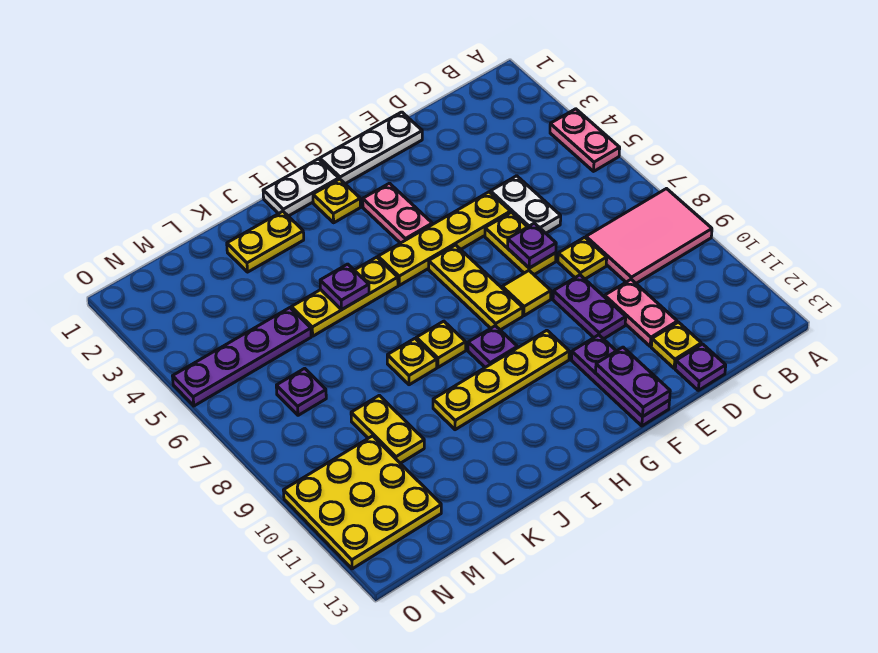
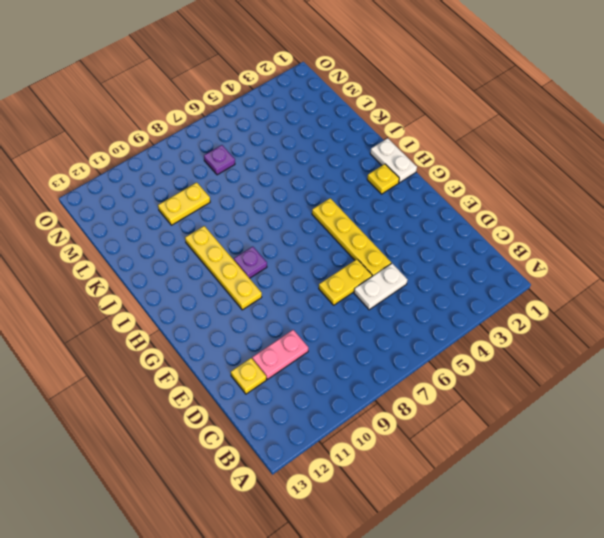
none -> pink 1x2 plate [550,109,620,171]
none -> pink 2x3 tile [586,189,712,283]
none -> yellow 1x1 plate [558,237,607,279]
none -> purple 1x1 plate [675,344,726,390]

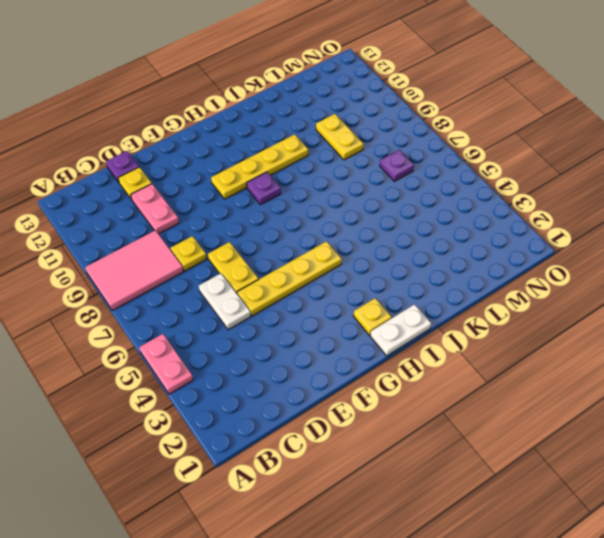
none -> white 1x3 plate [320,112,422,184]
none -> purple 1x2 plate [553,275,626,339]
none -> yellow 1x1 tile [502,271,551,316]
none -> purple 1x3 plate [571,335,670,426]

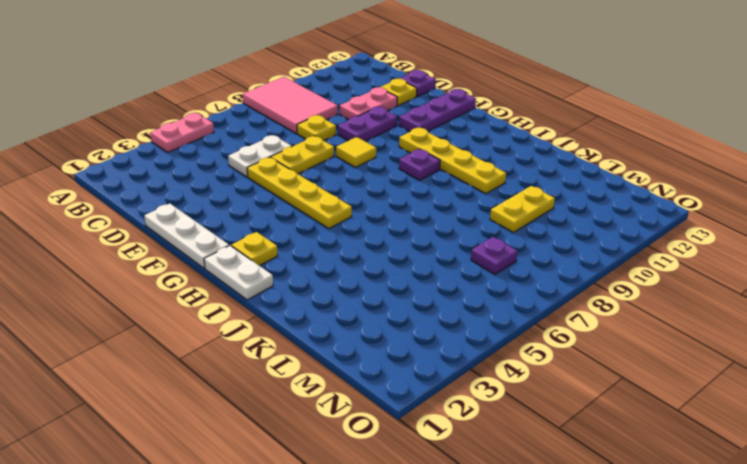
none -> pink 1x2 plate [363,183,432,243]
none -> yellow 1x3 plate [429,245,523,330]
none -> yellow 1x3 plate [291,257,398,336]
none -> yellow 1x1 plate [416,321,466,367]

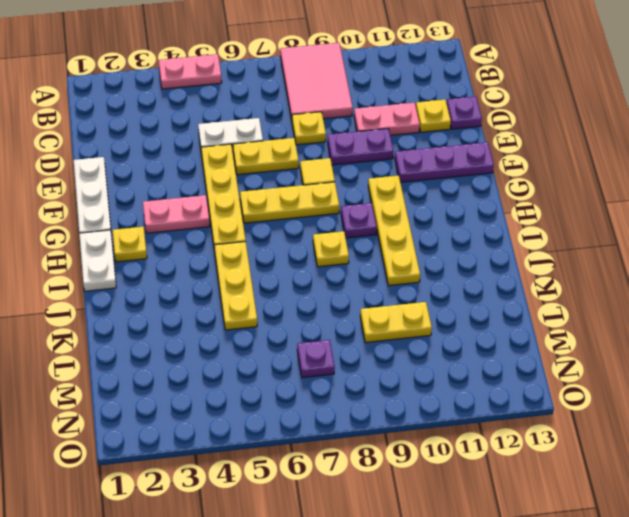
none -> yellow 1x2 plate [227,211,304,272]
none -> yellow 1x1 plate [387,339,437,385]
none -> purple 1x4 plate [173,308,311,406]
none -> yellow 3x3 plate [283,436,441,569]

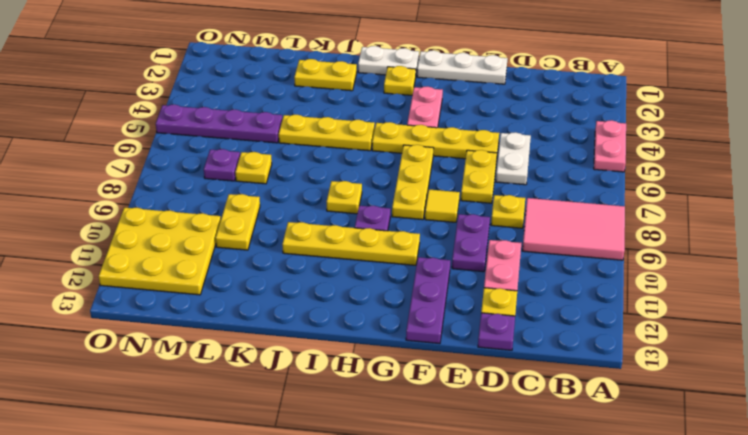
yellow 1x1 plate [235,152,272,184] -> yellow 1x1 plate moved to [387,339,437,385]
none -> purple 1x1 plate [508,223,556,268]
none -> purple 1x2 plate [596,347,670,417]
none -> purple 1x1 plate [320,264,369,310]

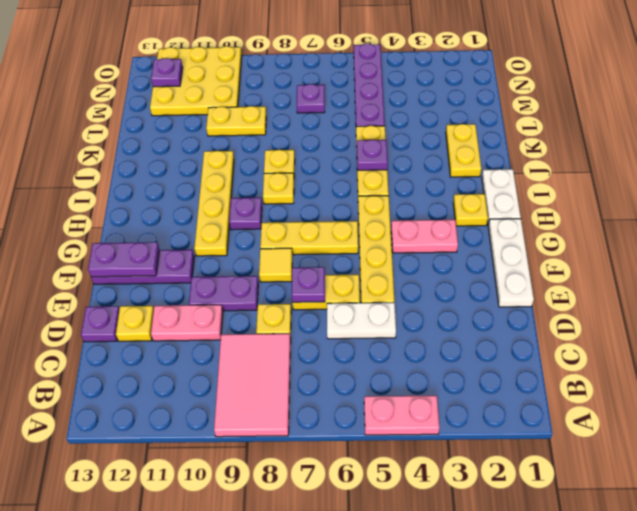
purple 1x1 plate [151,58,183,87] -> none

